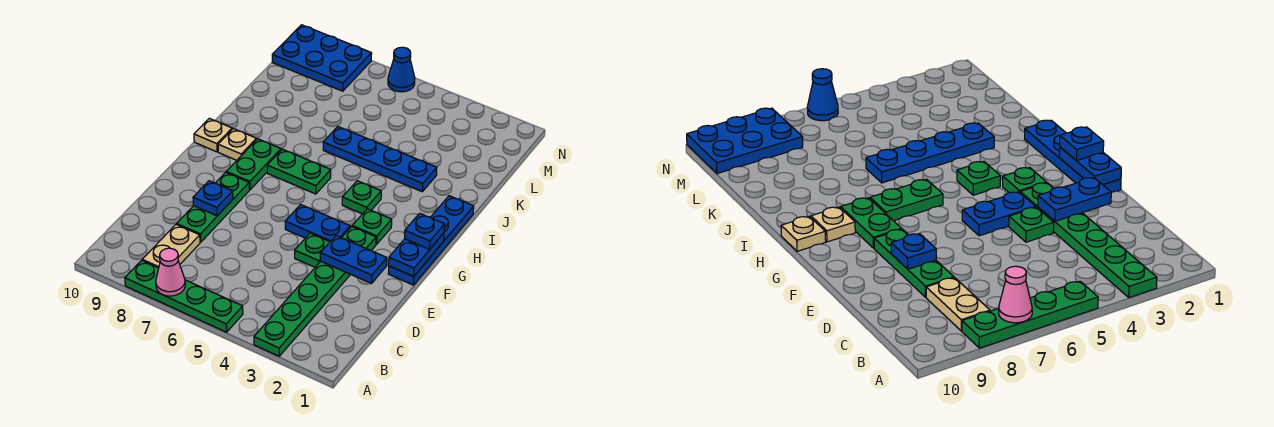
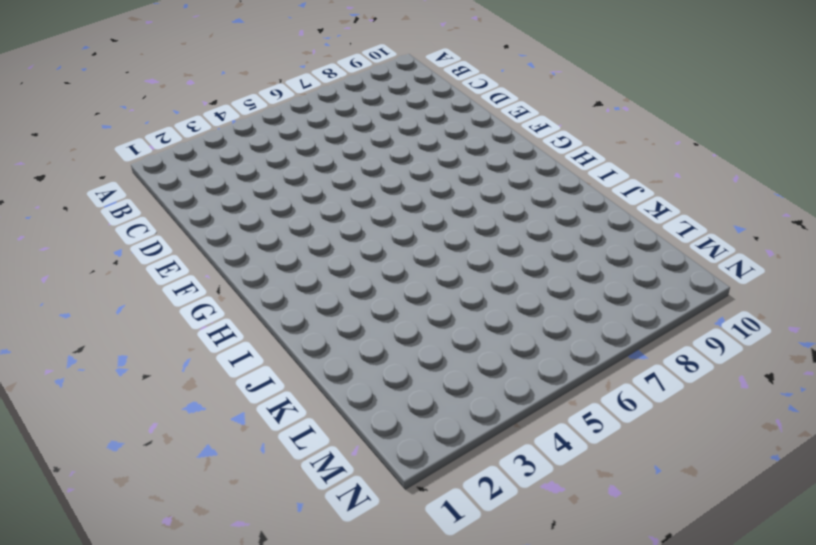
none -> green 1x6 plate [254,226,376,356]
none -> green 1x4 plate [125,260,243,332]
none -> tan 1x2 plate [142,224,200,268]

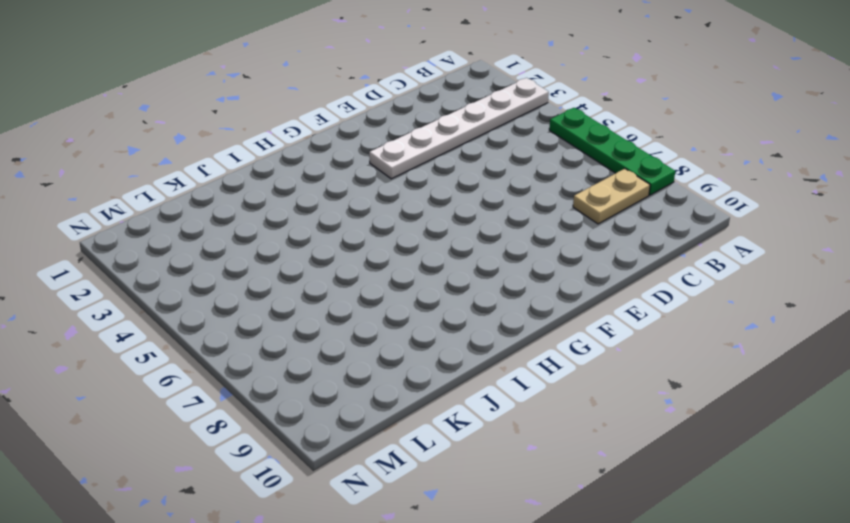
white 1x6 plate [369,78,549,179] -> green 1x6 plate [254,226,376,356]
none -> green 1x3 plate [177,172,249,242]
none -> green 1x1 plate [295,233,330,267]
none -> blue 1x4 plate [388,196,474,285]

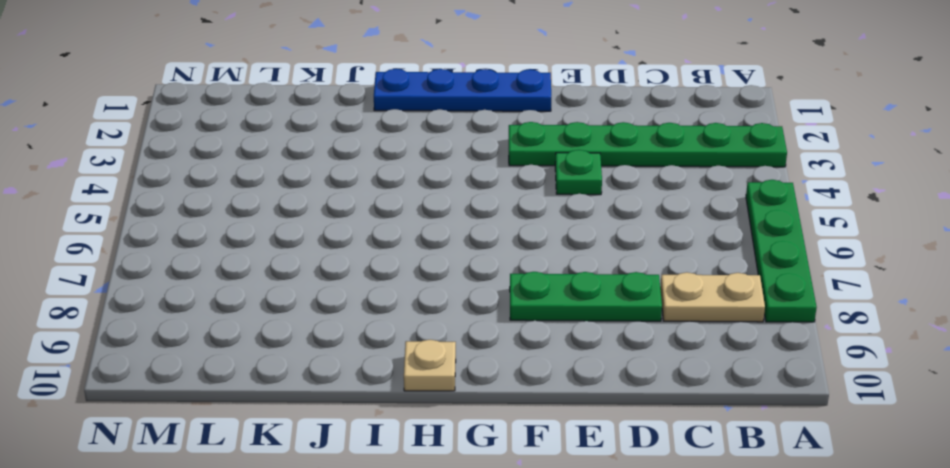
none -> blue 1x2 plate [285,205,350,241]
none -> green 1x1 plate [352,209,392,244]
none -> green 1x2 plate [226,139,281,190]

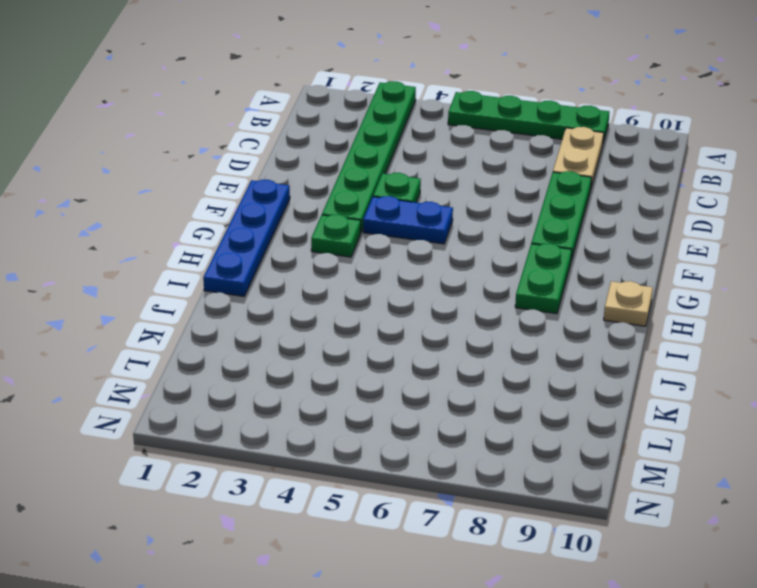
none -> green 1x1 plate [342,181,381,214]
none -> green 1x2 plate [267,149,331,194]
none -> tan 1x1 plate [218,129,257,160]

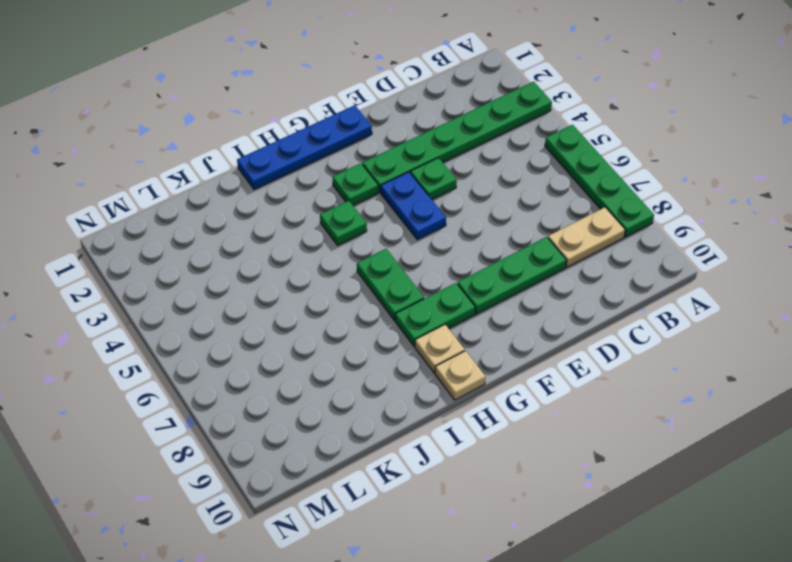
none -> blue 1x4 plate [323,127,437,192]
none -> blue 2x3 plate [272,25,372,91]
none -> blue 1x1 cone [388,47,415,92]

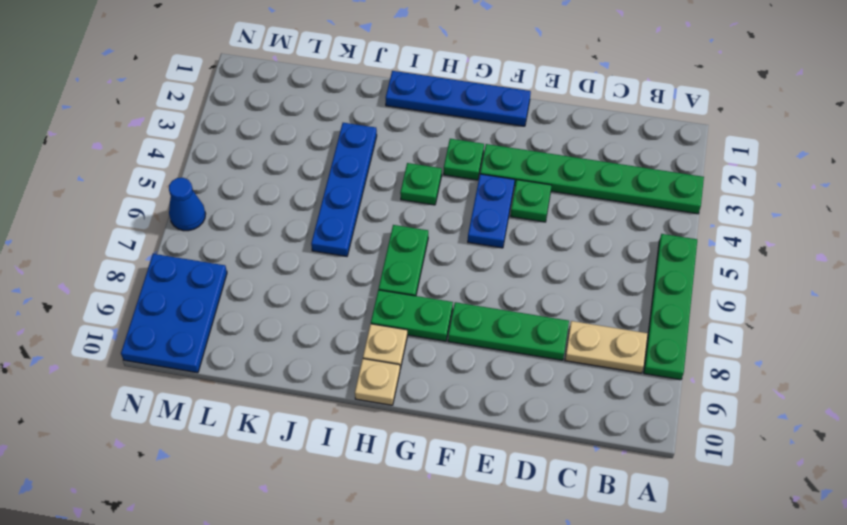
none -> pink 1x1 cone [156,248,185,296]
none -> blue 1x2 plate [320,236,387,283]
none -> blue 1x1 plate [193,181,233,216]

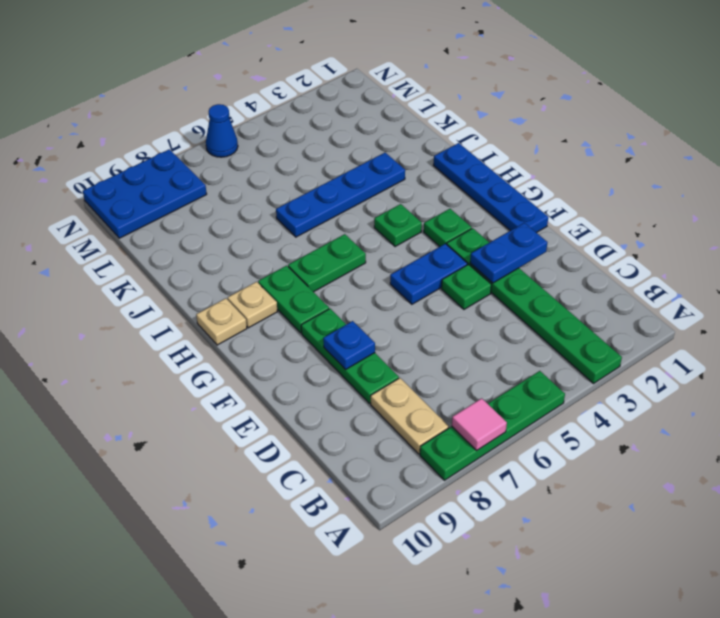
pink 1x1 tile [452,398,507,450] -> pink 1x1 cone [156,248,185,296]
none -> blue 1x2 plate [389,233,444,277]
none -> blue 1x1 plate [405,213,445,249]

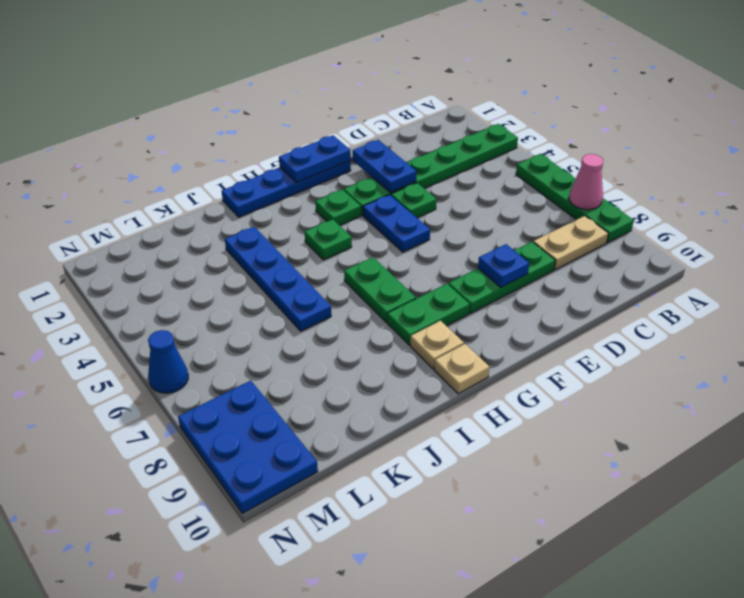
none -> blue 1x1 plate [405,213,445,249]

